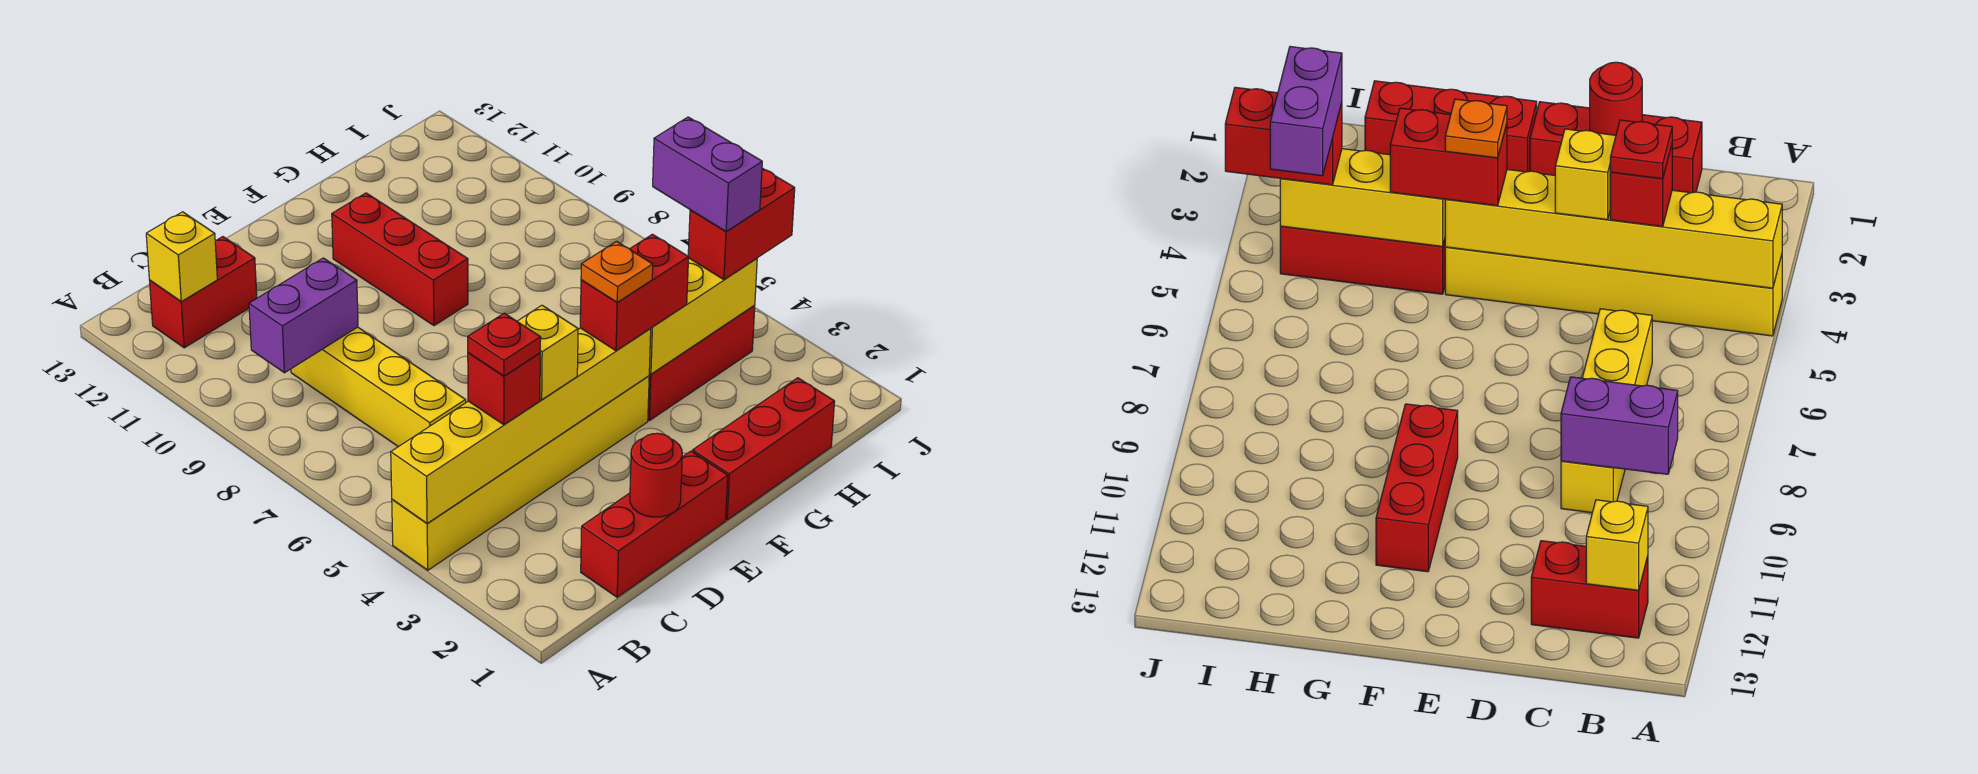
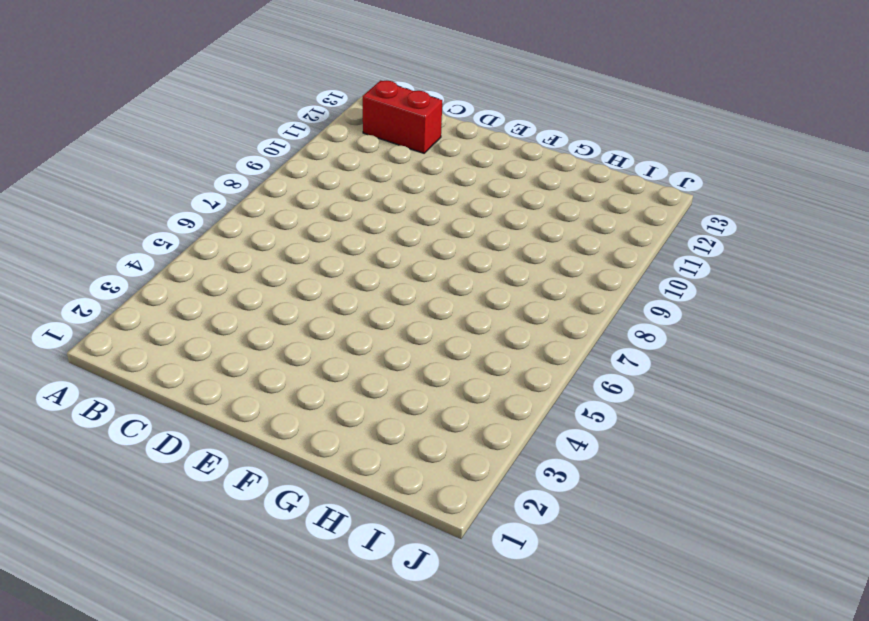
none -> yellow 1x6 brick [392,376,649,570]
none -> red 1x3 brick [581,451,728,597]
none -> yellow 1x4 brick [291,327,466,447]

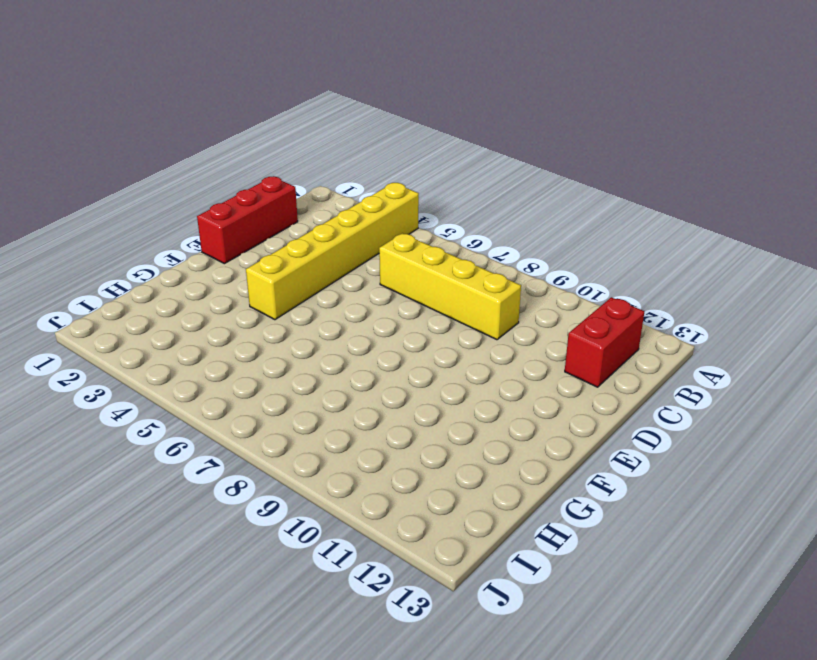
none -> red 1x3 brick [693,378,835,520]
none -> red 1x3 brick [332,193,468,326]
none -> red 1x3 brick [648,305,755,421]

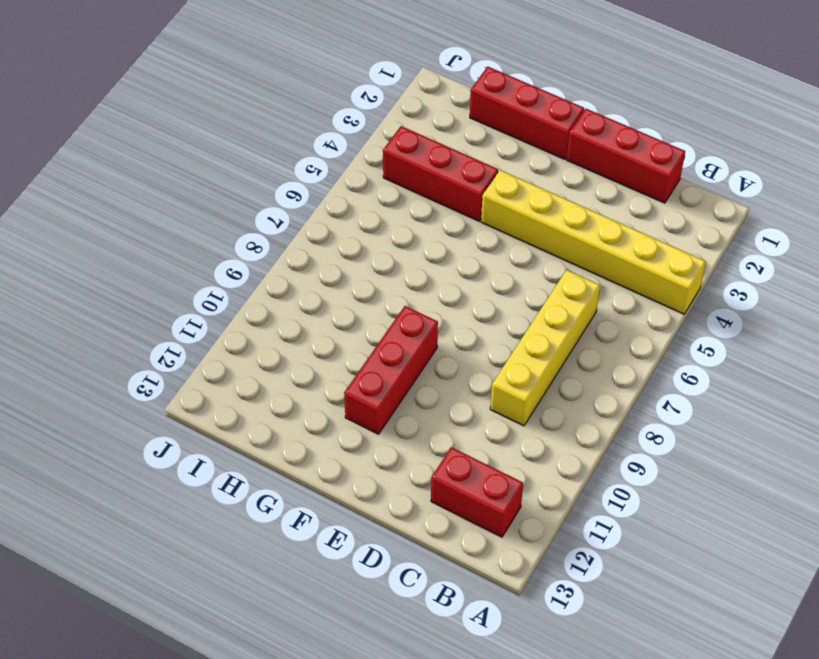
none -> yellow 1x6 brick [391,328,651,523]
none -> purple 1x2 brick [249,258,358,373]
none -> yellow 1x1 brick [146,212,217,301]

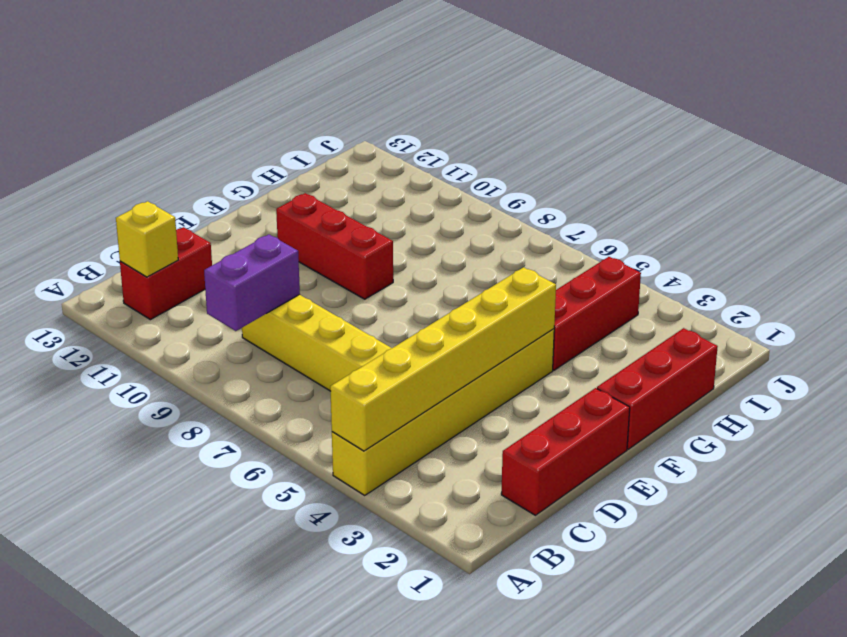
none -> red 1x1 round brick [630,433,682,517]
none -> yellow 1x3 brick [649,258,757,374]
none -> red 1x1 brick [468,353,540,425]

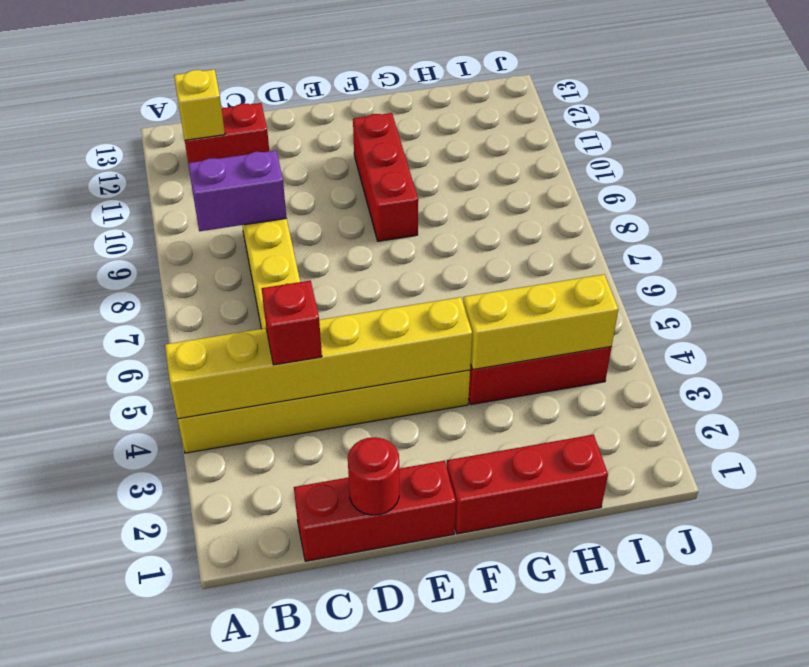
none -> yellow 1x1 brick [517,305,578,400]
none -> red 1x2 brick [580,234,689,351]
none -> red 1x2 brick [688,168,795,280]

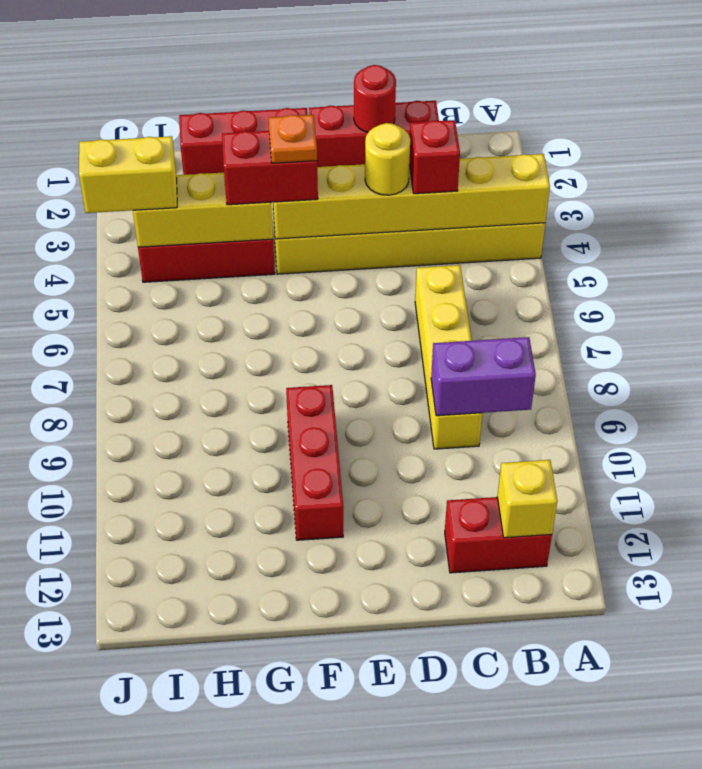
yellow 1x1 round brick [365,123,410,195] -> yellow 1x1 brick [517,305,578,400]
yellow 1x2 brick [79,136,177,213] -> red 1x2 brick [688,168,795,280]
none -> red 1x1 plate [468,313,541,376]
none -> purple 1x2 brick [653,117,762,232]

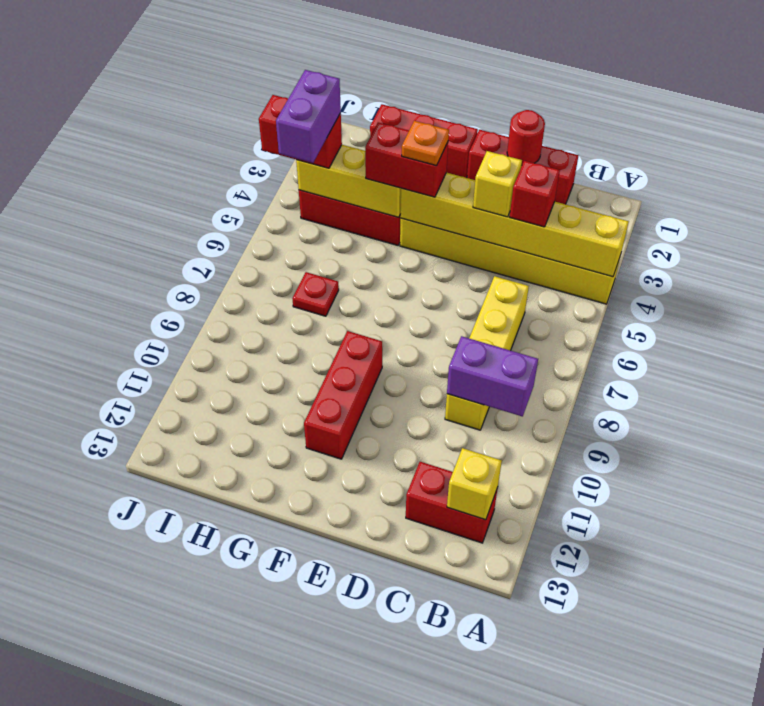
red 1x1 plate [292,272,339,316] -> red 1x1 plate moved to [468,313,541,376]

